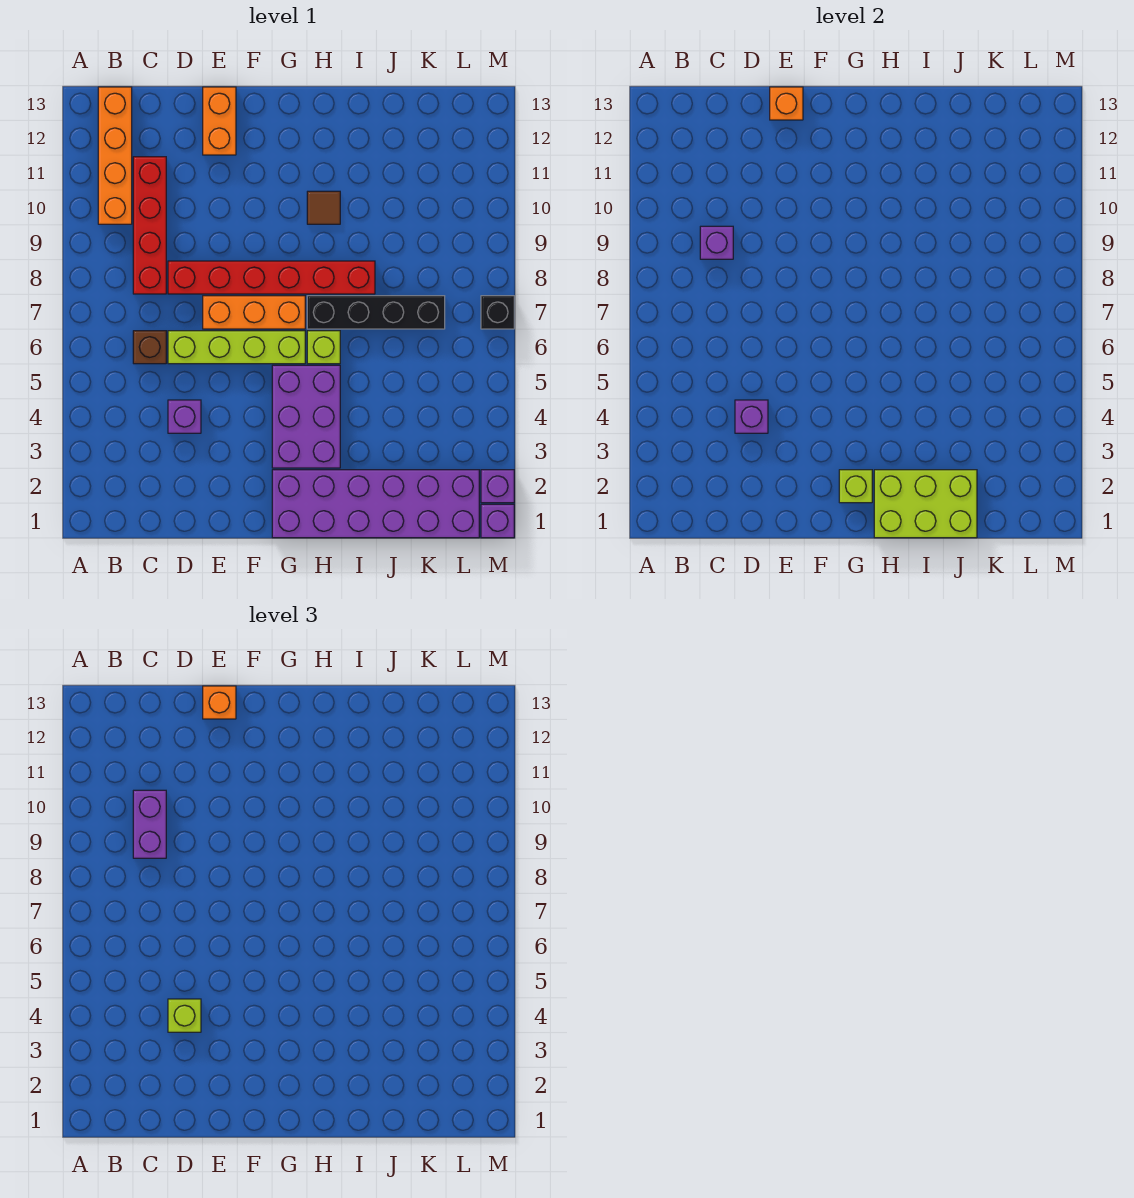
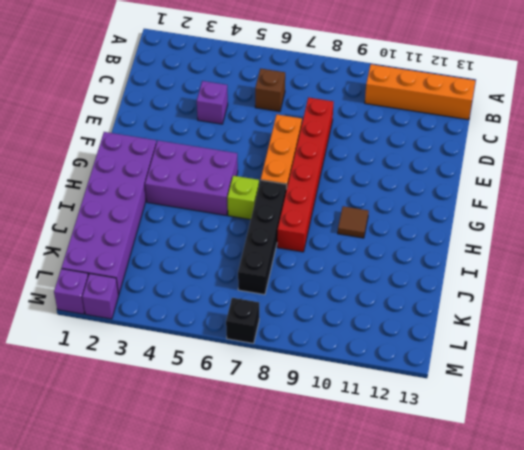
none -> red 1x4 brick [133,157,166,294]
none -> lime 1x4 brick [168,331,305,364]
none -> orange 1x2 brick [203,87,236,155]

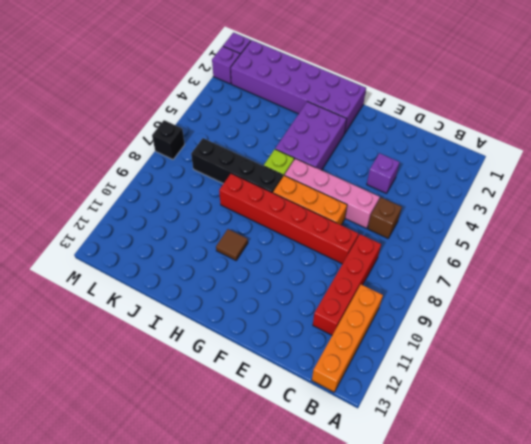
pink 1x4 brick [285,159,380,228] -> lime 1x4 brick [168,331,305,364]
none -> orange 1x2 brick [203,87,236,155]
none -> purple 1x1 brick [700,226,733,259]
none -> purple 1x1 brick [735,400,768,433]

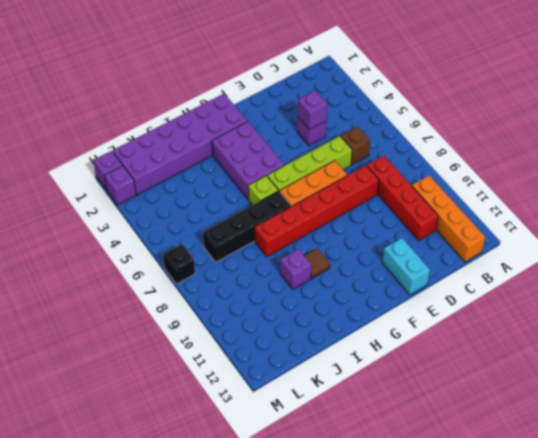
cyan 1x2 brick [383,238,430,295] -> orange 1x2 brick [203,87,236,155]
purple 1x1 brick [280,249,312,289] -> purple 1x1 brick moved to [700,226,733,259]
none -> orange 1x1 brick [770,87,803,120]
none -> lime 1x1 brick [839,470,872,503]
none -> lime 2x3 brick [874,470,977,538]

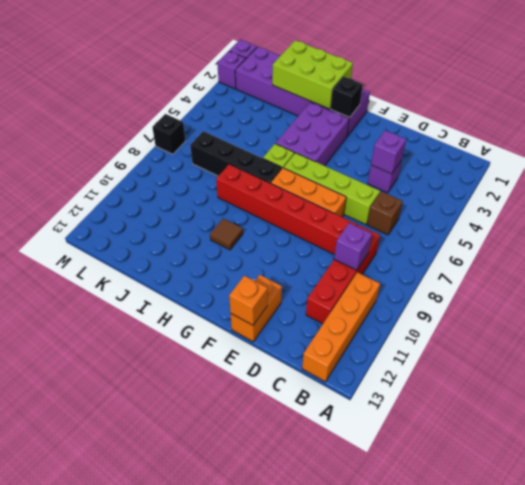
black 1x1 brick [331,76,363,117] -> lime 1x1 brick [839,470,872,503]
none -> purple 1x2 brick [133,790,166,858]
none -> lime 1x1 brick [168,999,201,1032]
none -> orange 1x1 brick [203,686,236,719]

